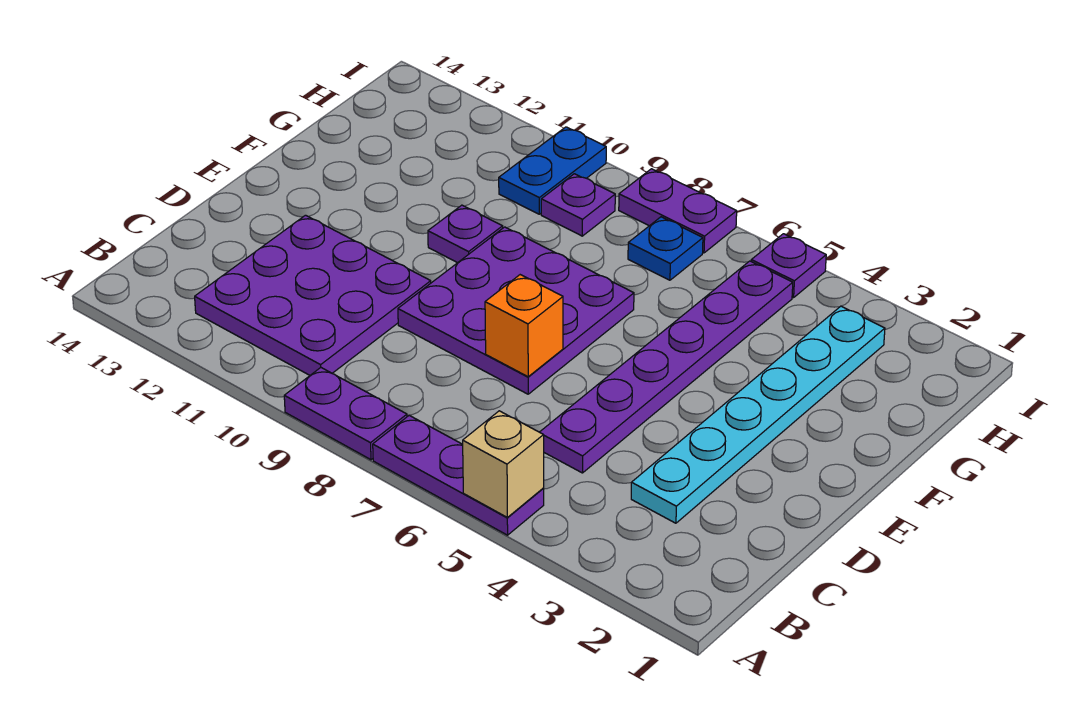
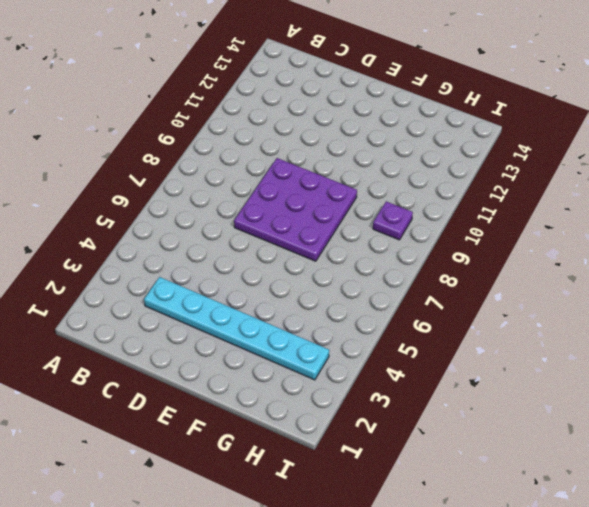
none -> purple 1x3 plate [373,415,544,535]
none -> purple 1x2 plate [284,368,407,460]
none -> purple 3x3 plate [195,215,431,375]

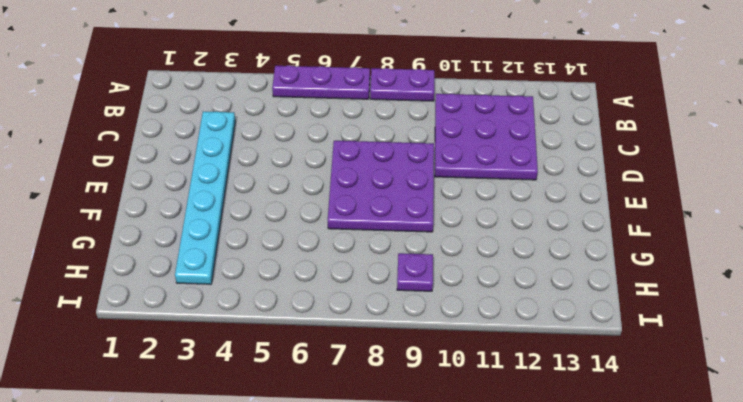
none -> purple 1x6 plate [540,261,793,473]
none -> purple 1x1 plate [428,205,503,263]
none -> blue 1x1 plate [628,217,703,280]

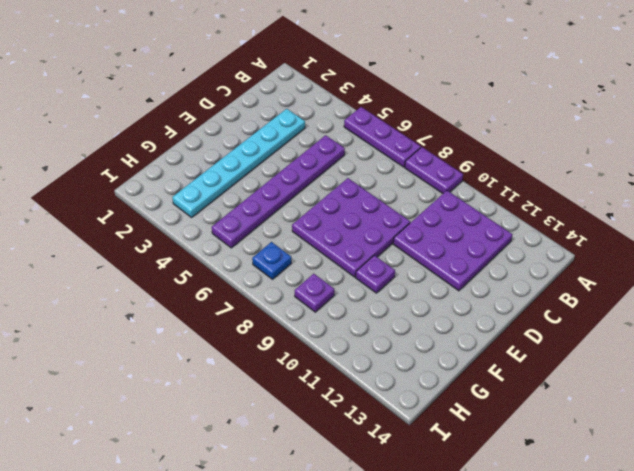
none -> blue 1x2 plate [499,127,606,214]
none -> purple 1x1 plate [751,234,826,298]
none -> purple 1x2 plate [619,169,737,253]

